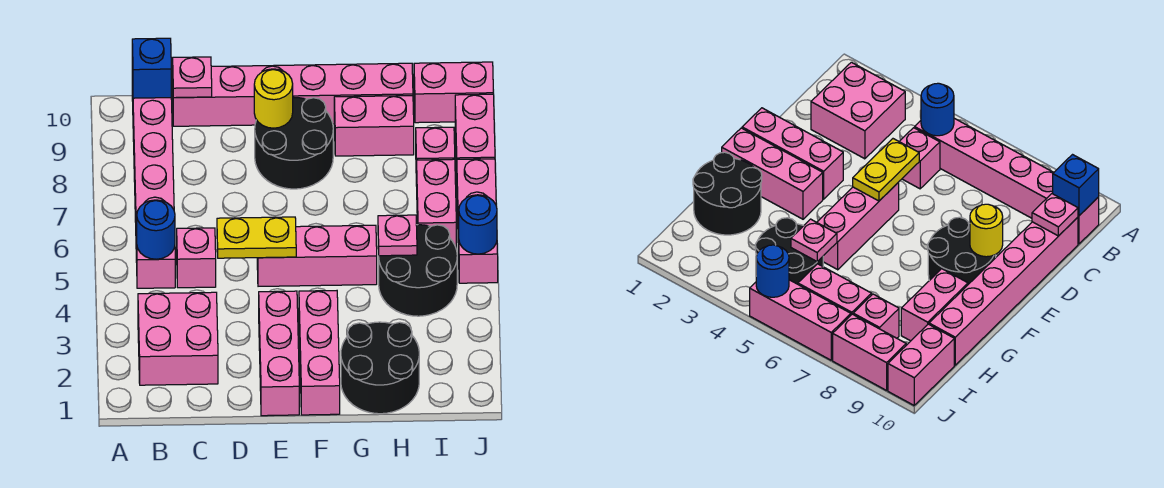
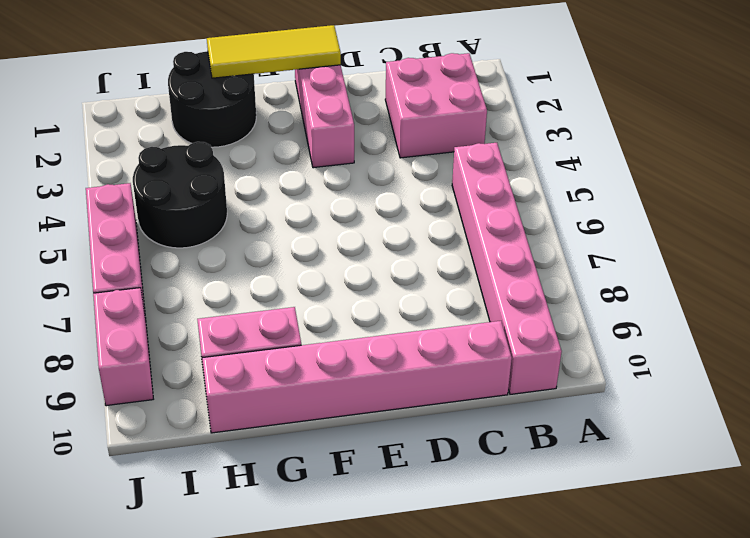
yellow 1x3 tile [207,25,341,78] -> none
none -> pink 1x1 brick [177,228,216,288]
none -> pink 1x3 brick [257,225,377,286]
none -> black 2x2 round brick [255,97,333,189]

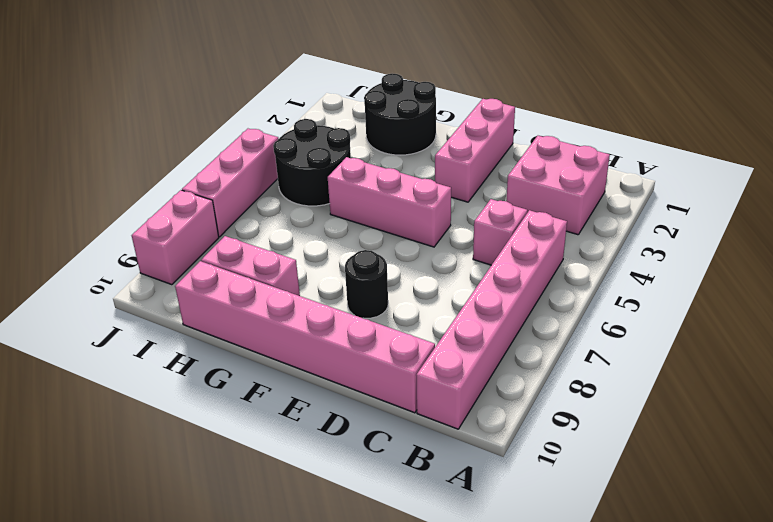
black 1x1 round brick [345,250,388,318] -> black 2x2 round brick [255,97,333,189]
none -> pink 1x3 brick [299,291,340,415]
none -> pink 1x2 brick [417,159,456,247]
none -> pink 1x1 brick [416,127,455,186]

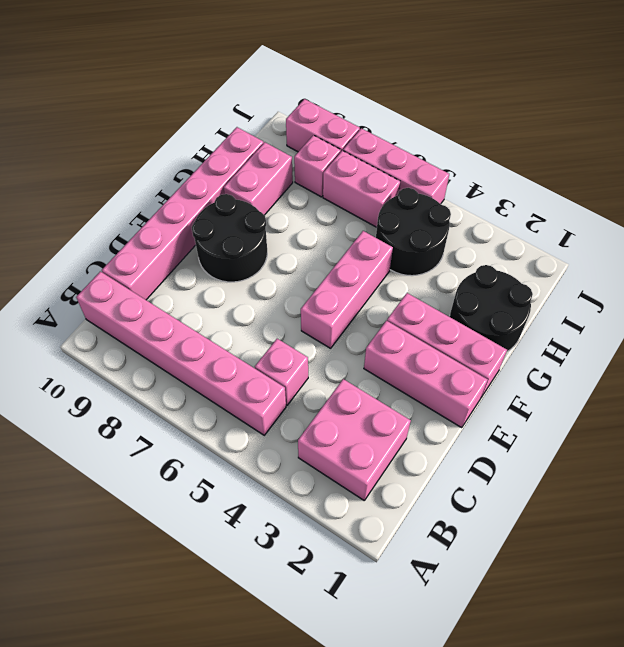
none -> pink 1x2 brick [414,62,493,123]
none -> blue 1x1 round brick [137,200,175,259]
none -> blue 1x1 brick [132,38,171,98]

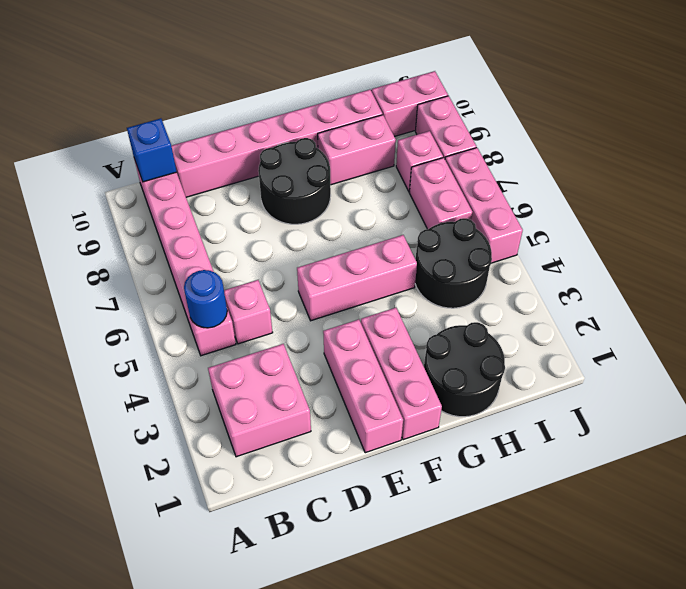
none -> pink 1x1 plate [173,57,212,98]
none -> yellow 1x2 plate [217,217,296,258]
none -> yellow 1x1 round brick [254,69,293,128]

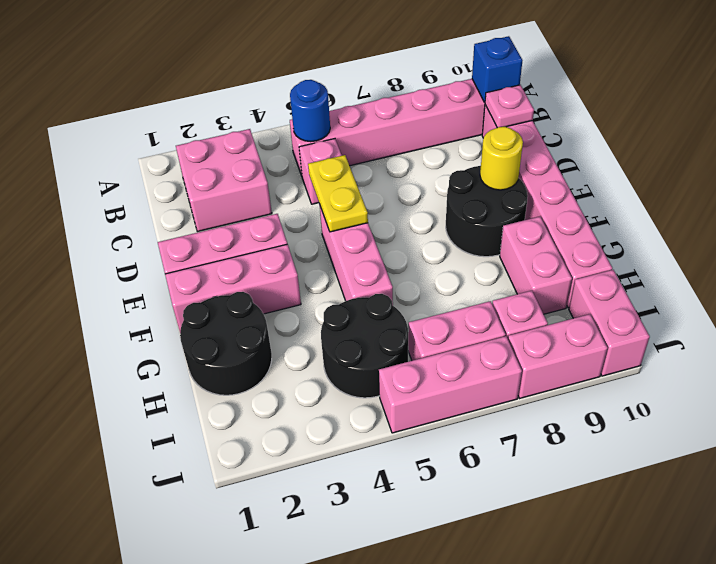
none -> pink 1x1 plate [378,215,417,256]
none -> blue 1x1 round brick [459,195,497,254]

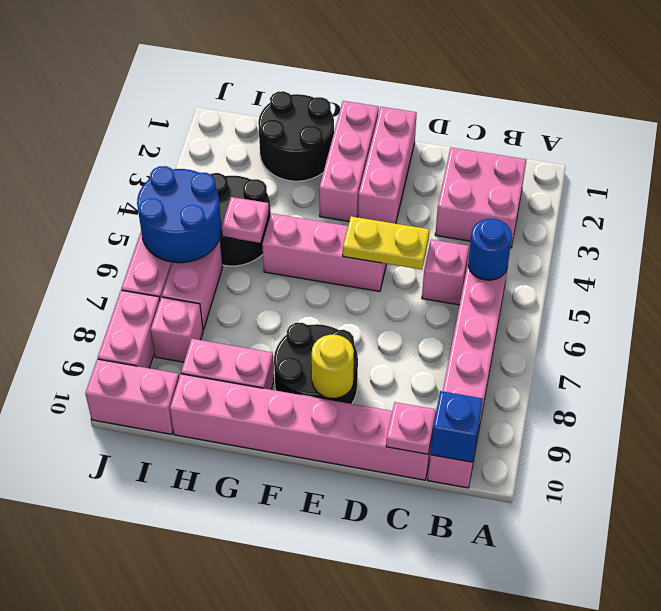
blue 2x2 round brick [137,166,221,263] -> blue 1x1 round brick [459,195,497,254]

